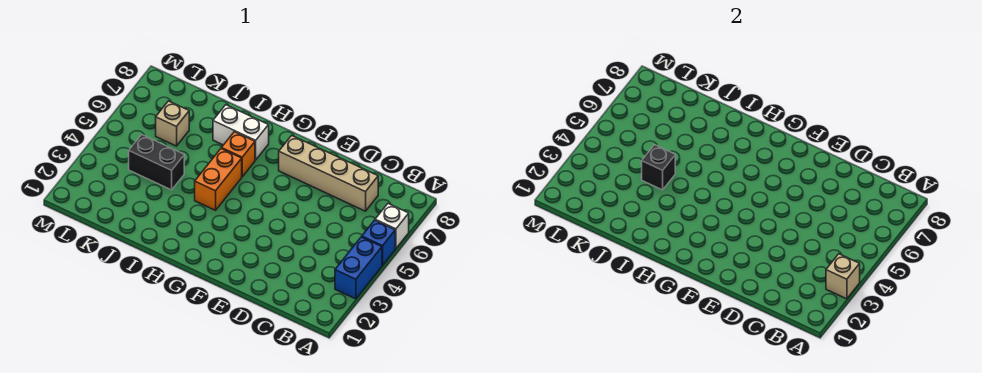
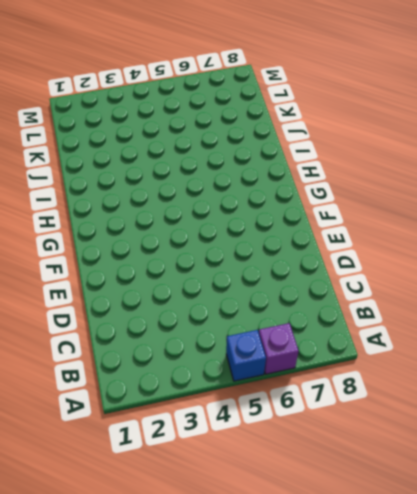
purple 1x1 brick [259,323,299,374] -> white 1x1 brick [375,204,409,248]
none -> blue 1x2 brick [335,237,382,299]
none -> tan 1x4 brick [279,135,378,211]

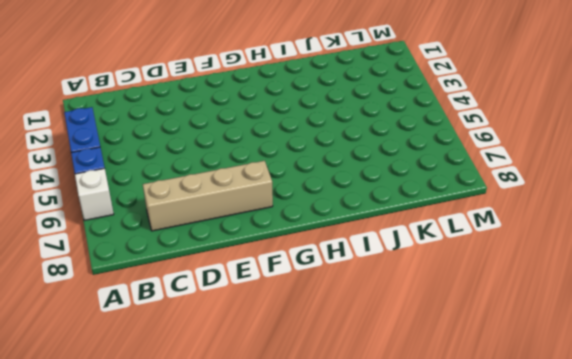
none -> orange 1x2 brick [195,149,242,210]
none -> orange 1x1 brick [221,132,255,177]

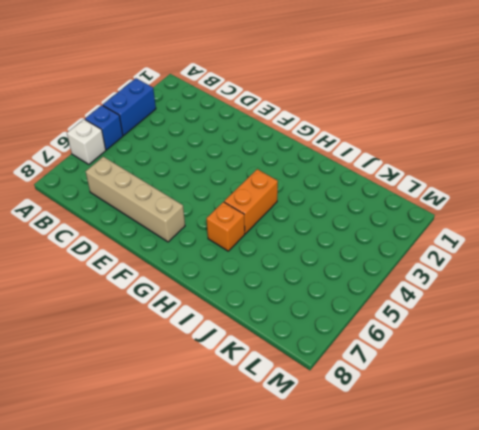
none -> white 1x2 brick [213,105,269,160]
none -> black 1x2 brick [129,135,184,190]

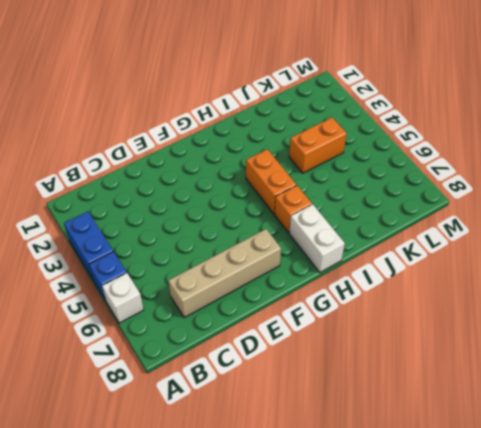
white 1x2 brick [289,204,345,272] -> white 1x2 brick turned to [213,105,269,160]
orange 1x2 brick [289,117,347,173] -> black 1x2 brick [129,135,184,190]
none -> tan 1x1 brick [156,101,189,146]
none -> tan 1x1 brick [826,254,860,299]

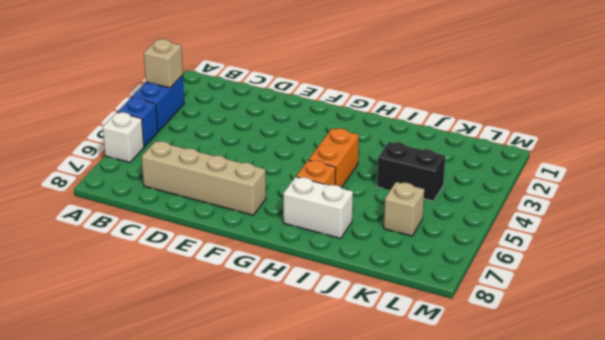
none -> black 1x1 brick [642,145,675,190]

